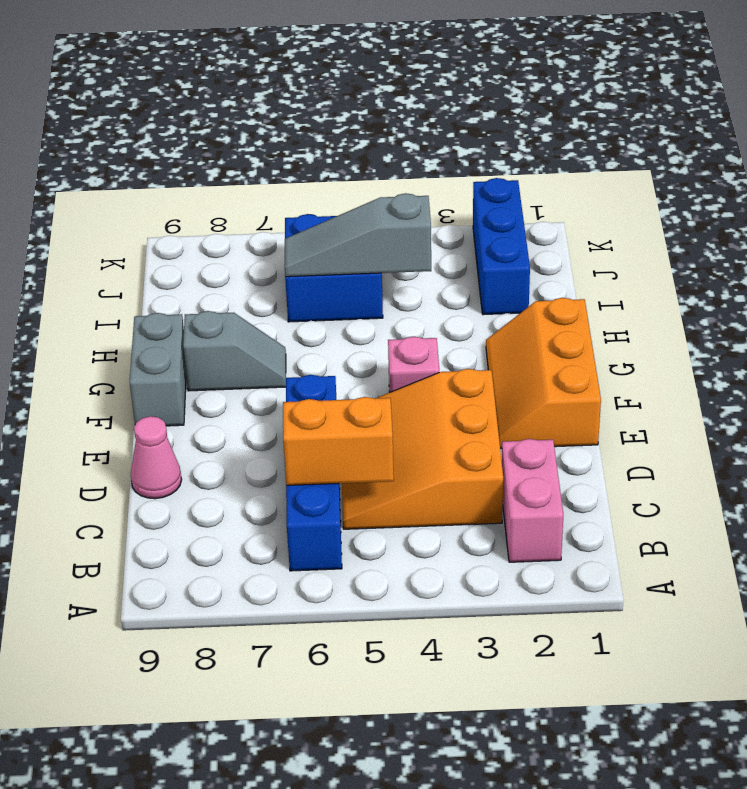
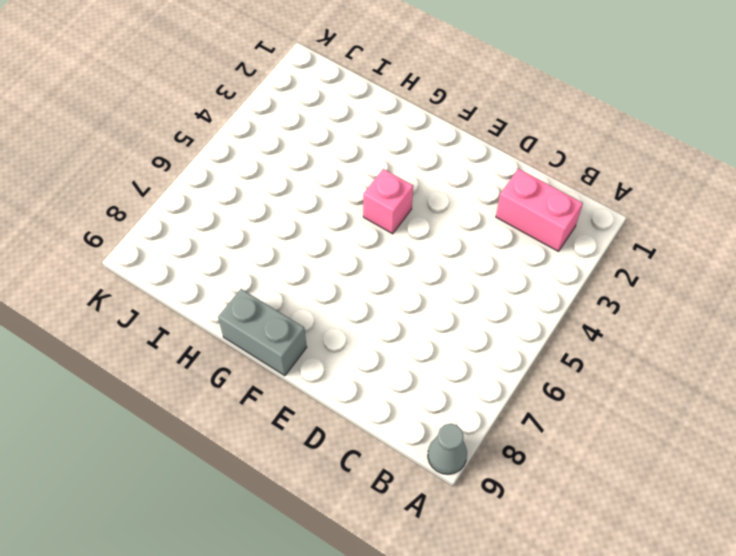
grey 1x1 cone [428,424,467,474] -> none
none -> blue 1x4 brick [286,375,342,571]
none -> orange 3x3 slope [342,369,503,529]
none -> pink 1x1 cone [131,416,182,499]

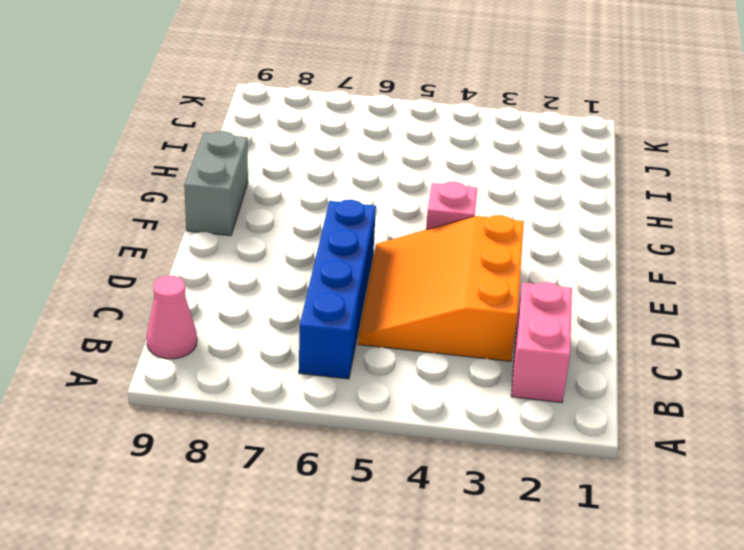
pink 1x1 cone [147,276,197,359] -> pink 1x1 cone moved to [131,416,182,499]
none -> orange 2x3 slope [486,298,601,449]
none -> grey 1x2 slope [183,311,286,391]
none -> blue 1x3 brick [473,178,530,315]

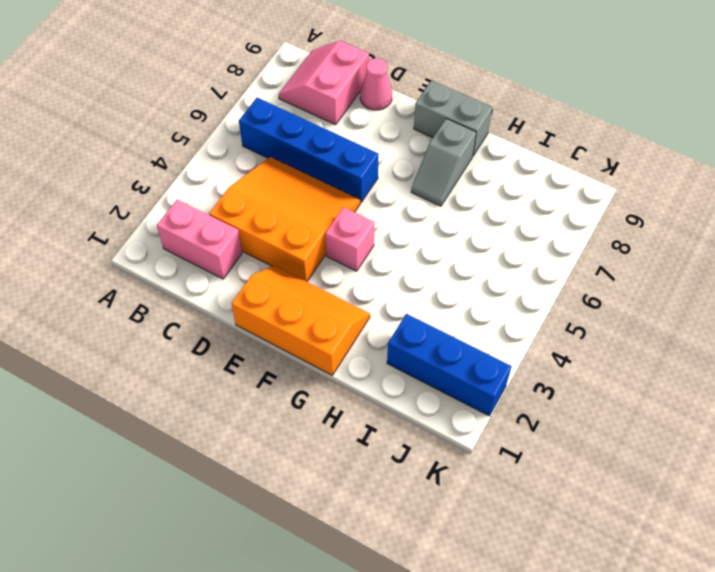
pink 2x2 slope [279,41,369,125] -> none
none -> blue 2x2 brick [285,214,383,322]
none -> orange 1x2 brick [283,397,394,485]
none -> grey 1x3 slope [285,193,431,277]

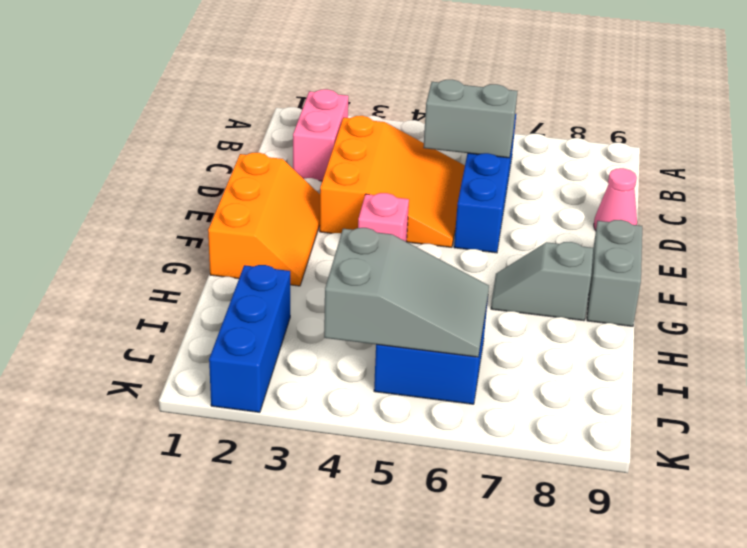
grey 1x2 brick [423,80,518,158] -> orange 1x2 brick [283,397,394,485]
grey 2x3 slope [324,228,489,357] -> grey 1x3 slope [285,193,431,277]

